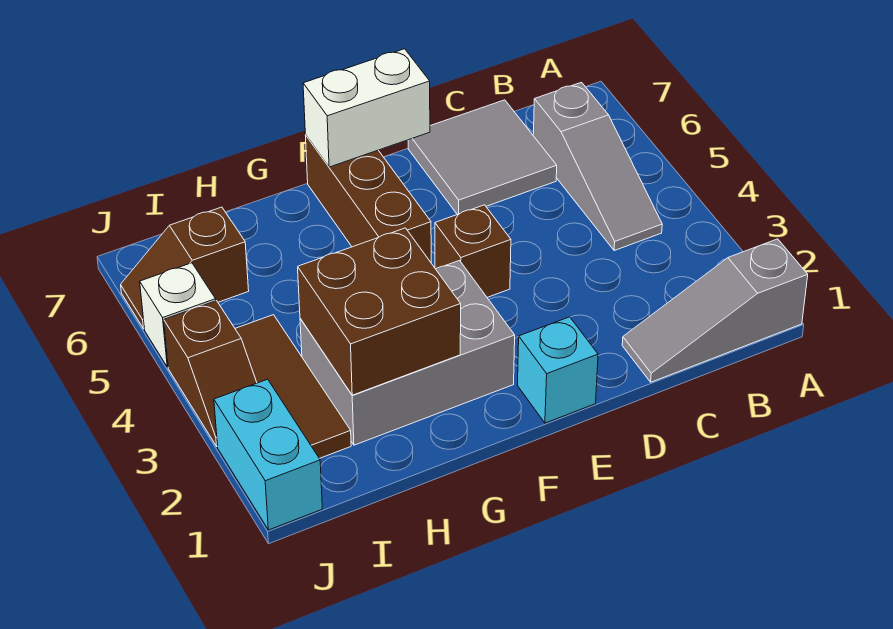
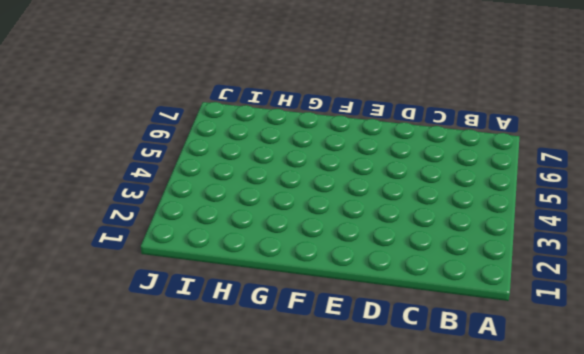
none -> grey 1x3 slope [622,239,808,382]
none -> grey 1x3 slope [533,82,662,251]
none -> grey 2x2 tile [408,100,557,214]

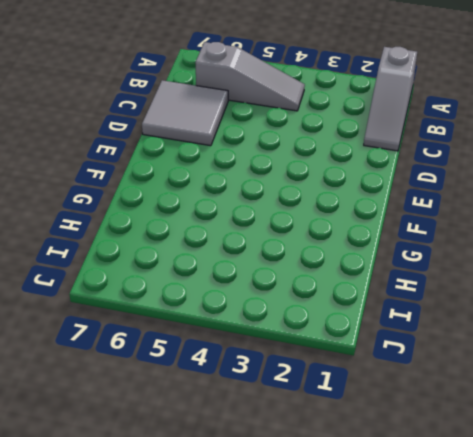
none -> cyan 1x1 brick [518,317,598,423]
none -> brown 1x1 brick [435,205,511,297]
none -> grey 2x3 brick [300,261,515,445]

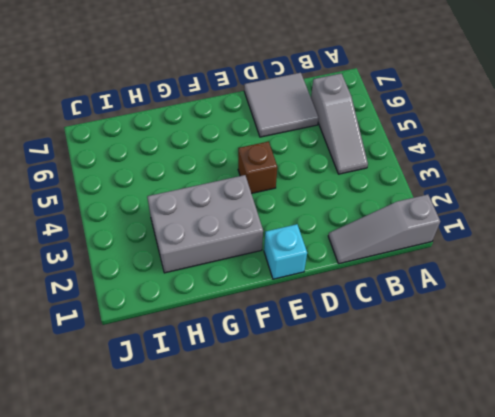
none -> brown 1x3 brick [306,136,431,262]
none -> brown 1x3 tile [235,315,351,458]
none -> brown 1x2 slope [121,207,249,329]

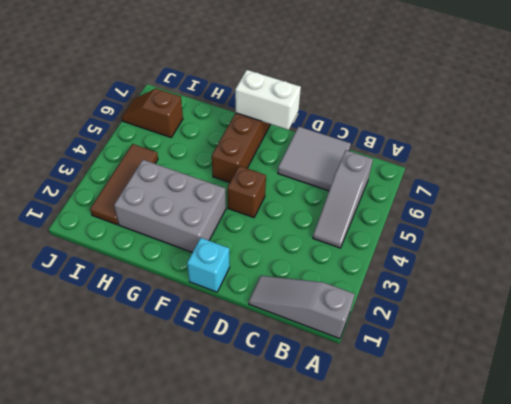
none -> cyan 1x2 brick [214,379,322,530]
none -> brown 1x2 slope [164,301,257,446]
none -> white 1x1 brick [140,263,216,367]

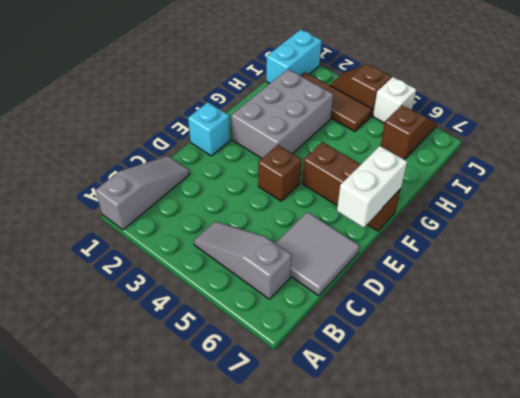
cyan 1x2 brick [266,30,322,83] -> cyan 1x2 brick turned to [214,379,322,530]
none -> brown 2x2 brick [298,228,461,395]

